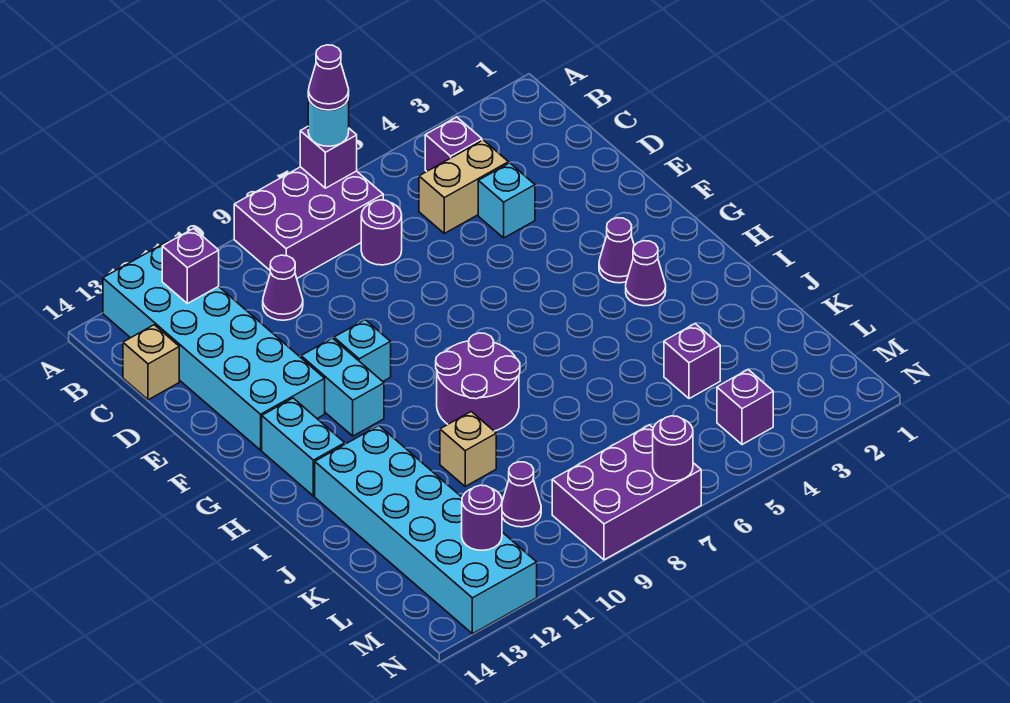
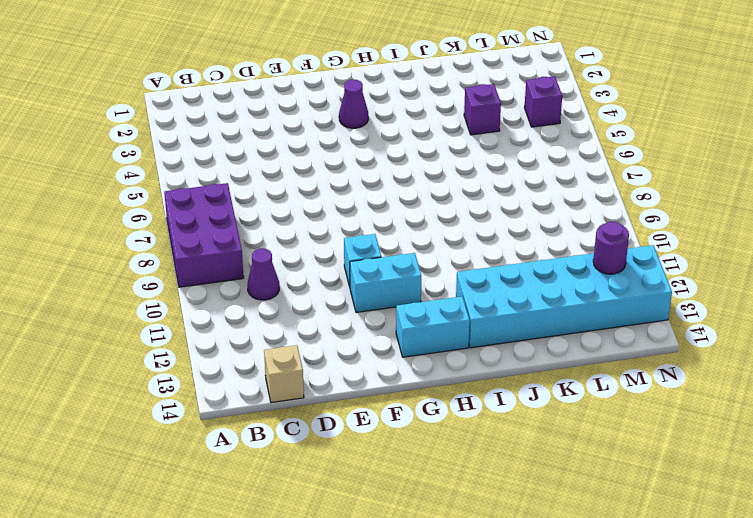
none -> cyan 2x6 brick [103,242,325,450]
none -> purple 1x1 brick [425,117,482,171]
none -> tan 1x2 brick [419,140,509,233]

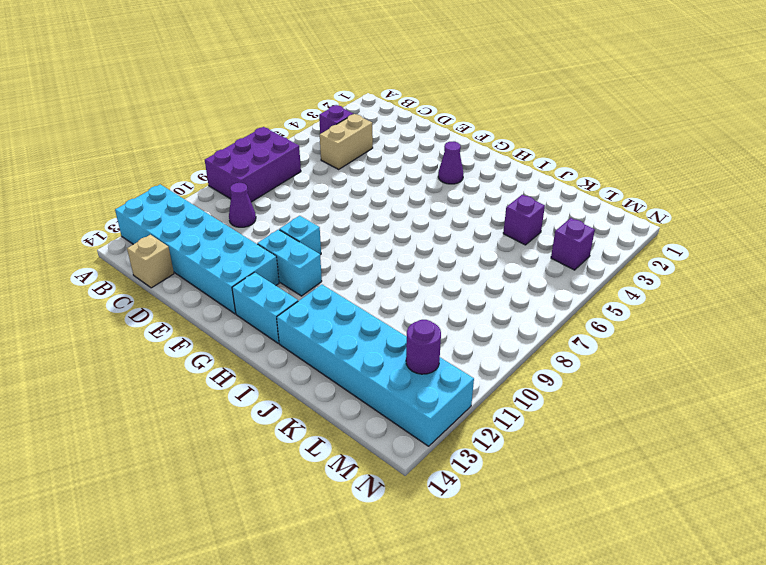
none -> purple 1x1 round brick [361,200,402,265]
none -> cyan 1x1 brick [478,163,535,238]
none -> purple 1x1 cone [626,241,666,306]

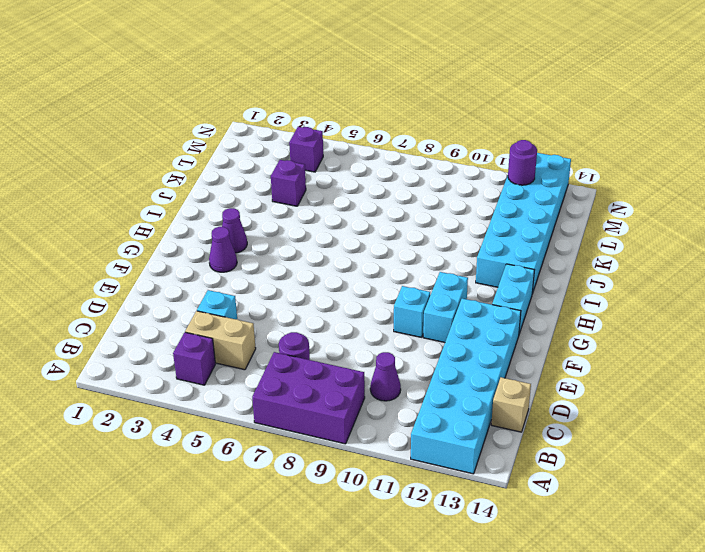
none -> purple 2x2 round brick [436,333,520,431]
none -> tan 1x1 brick [440,412,496,486]
none -> purple 1x1 cone [502,462,541,527]

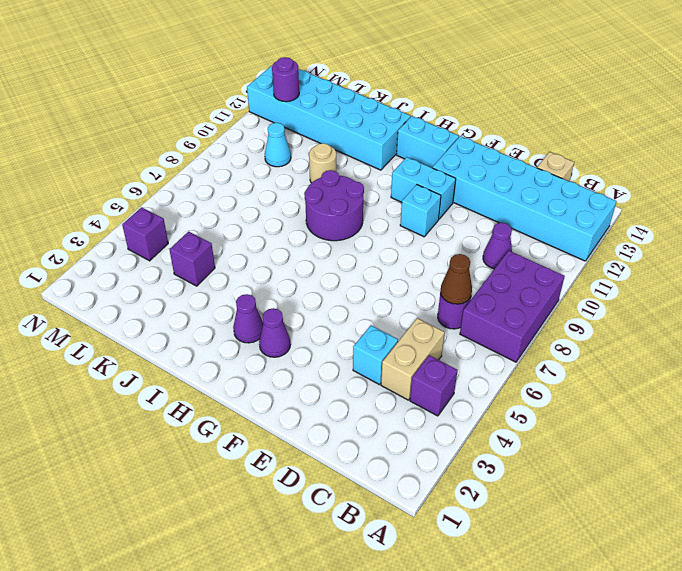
brown 1x1 cone [440,254,472,304] -> none
tan 1x1 round brick [309,143,336,183] -> tan 1x1 brick [440,412,496,486]
cyan 1x1 cone [265,123,291,167] -> purple 1x1 cone [502,462,541,527]
none -> purple 2x3 brick [552,425,701,560]
none -> purple 1x1 brick [300,127,357,188]
none -> purple 1x1 brick [162,229,219,304]

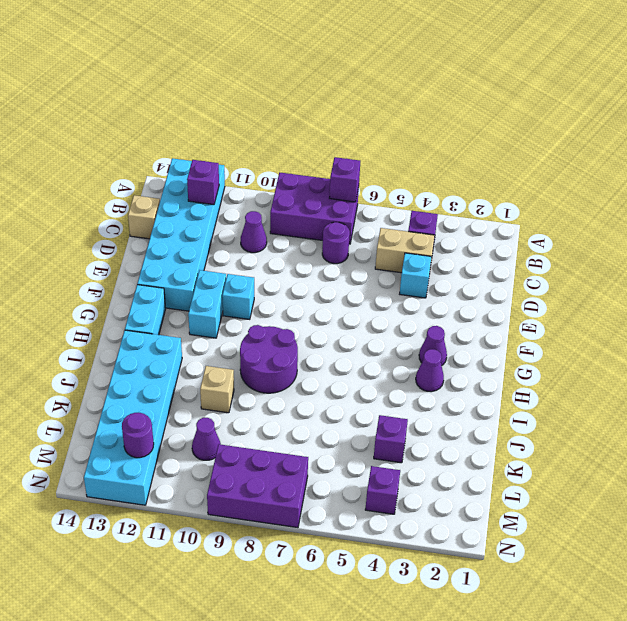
none -> purple 1x1 round brick [653,416,693,481]
none -> cyan 1x1 round brick [308,97,349,146]
none -> purple 1x1 cone [308,45,349,110]

